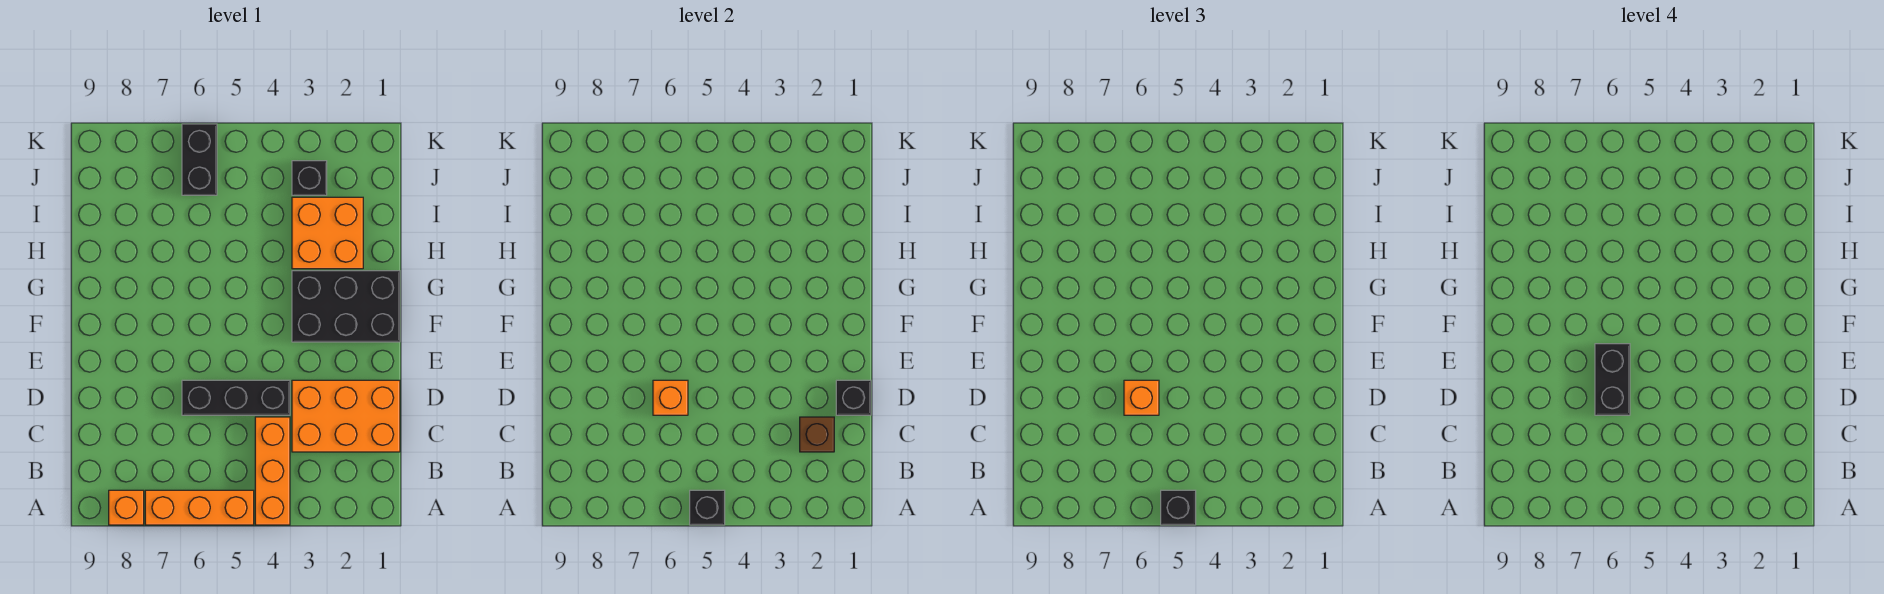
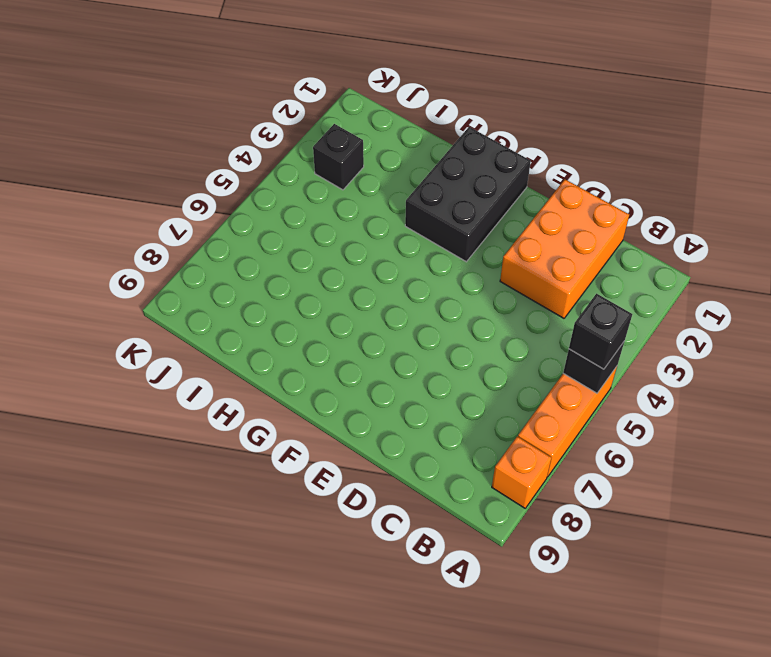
none -> orange 1x3 brick [255,417,290,525]
none -> black 1x3 brick [182,380,290,415]
none -> orange 2x2 brick [292,197,363,269]

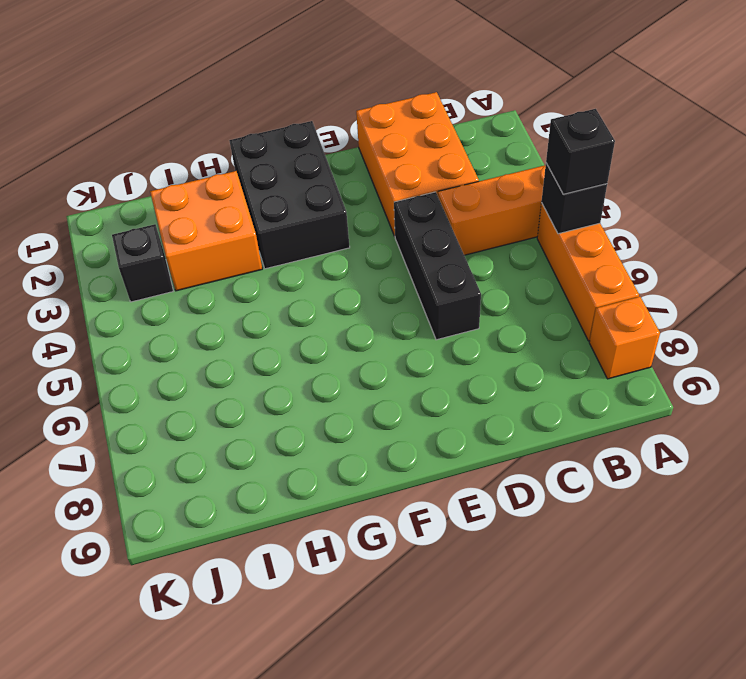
none -> black 1x2 brick [182,124,217,195]
none -> brown 1x1 brick [800,417,834,452]
none -> black 1x1 brick [836,380,871,415]

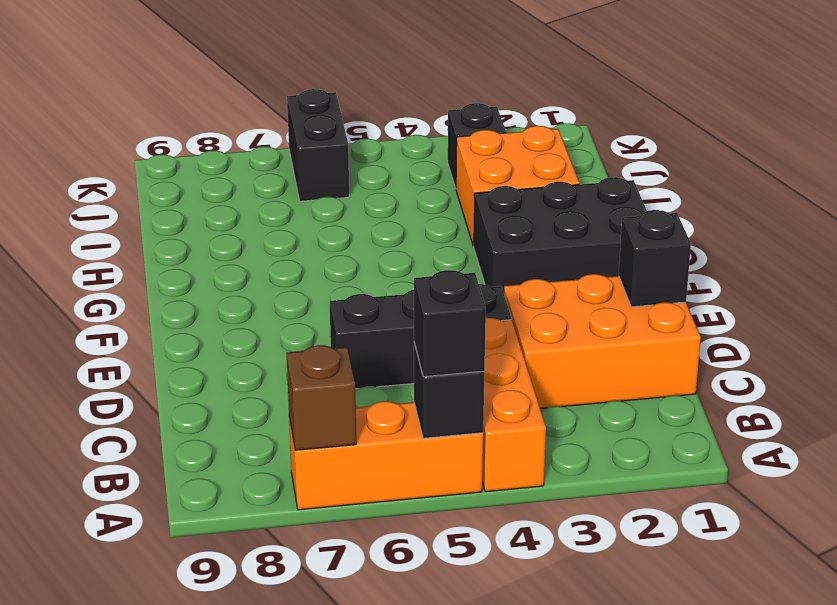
brown 1x1 brick [287,345,356,450] -> brown 1x1 brick moved to [800,417,834,452]
none -> orange 1x1 brick [109,490,144,525]
none -> orange 1x1 brick [653,380,688,415]
none -> orange 1x1 brick [1124,380,1159,415]

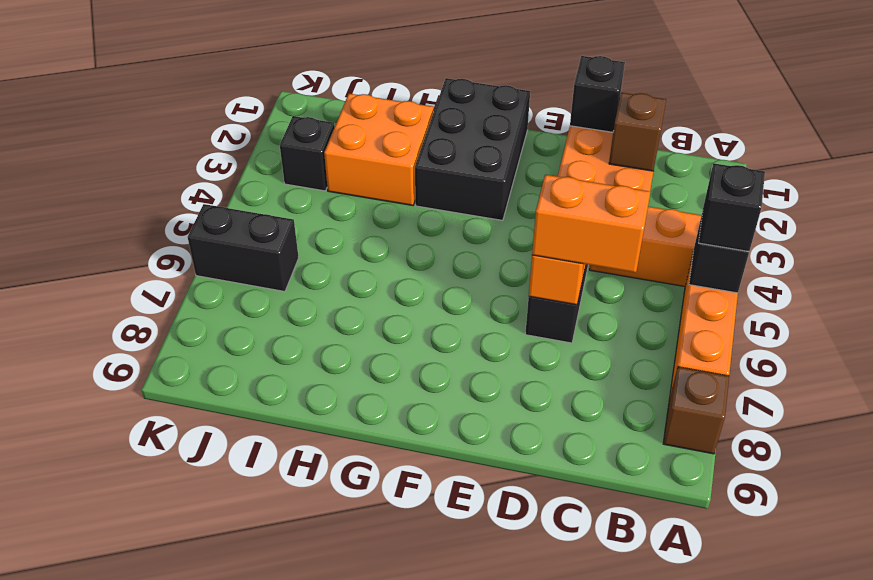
brown 1x1 brick [663,367,729,454] -> orange 1x1 brick [109,490,144,525]
orange 1x2 brick [532,175,650,273] -> orange 1x1 brick [1124,380,1159,415]
none -> black 1x2 brick [1595,344,1630,415]

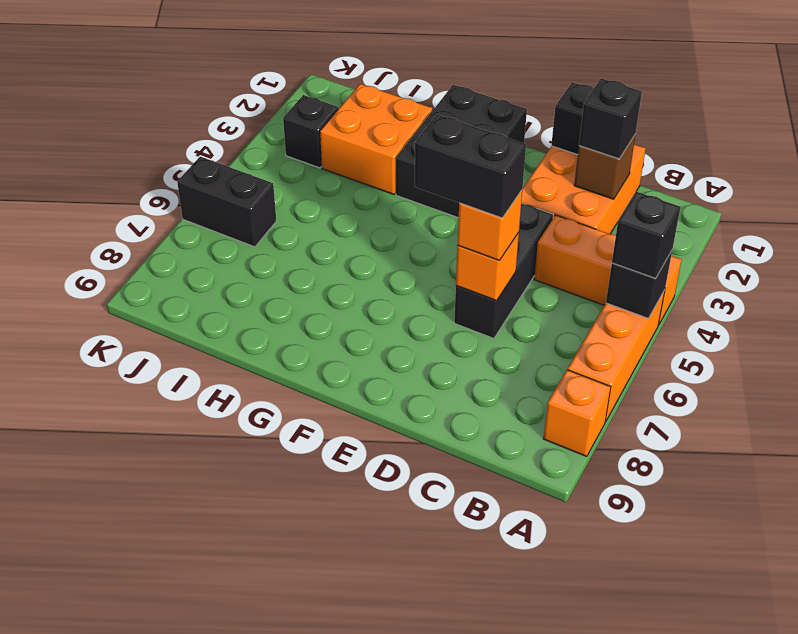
black 1x1 brick [579,78,642,159] -> none

